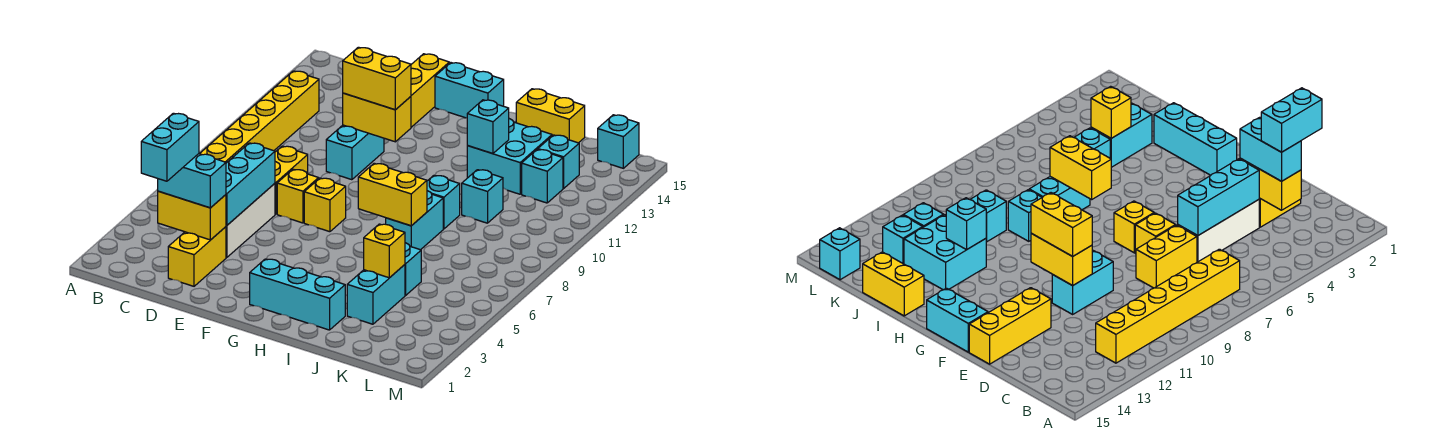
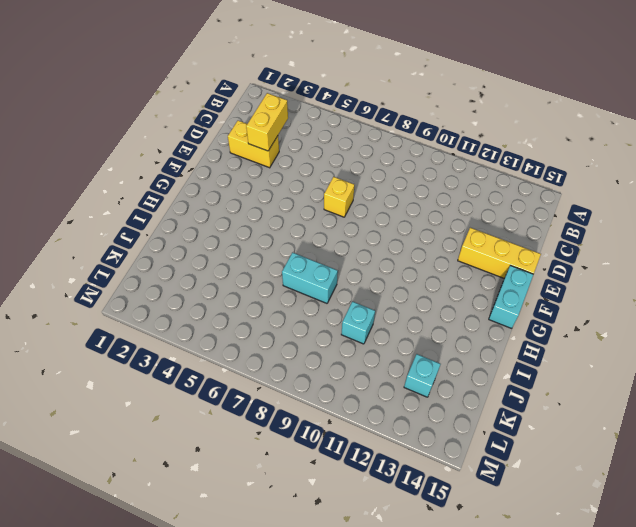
none -> yellow 1x6 brick [200,71,319,163]
none -> white 1x3 brick [226,184,275,258]
none -> yellow 1x2 brick [275,146,308,214]

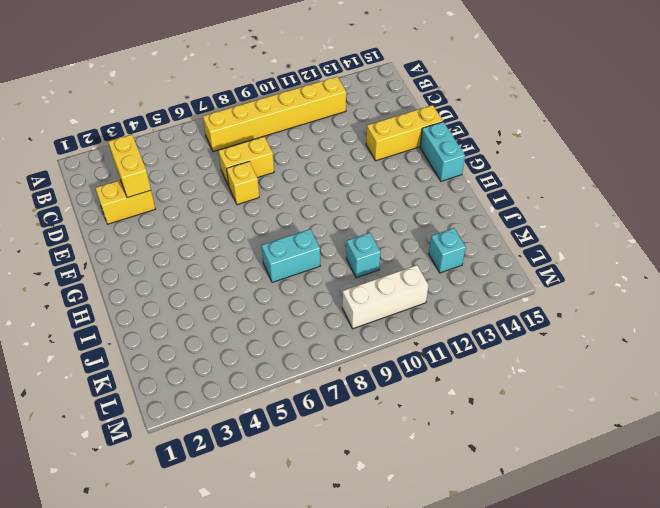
white 1x3 brick [342,265,429,329] -> white 1x3 brick moved to [226,184,275,258]
none -> cyan 1x2 brick [326,125,384,180]
none -> yellow 1x1 brick [304,178,346,232]
none -> cyan 1x3 brick [250,259,345,330]

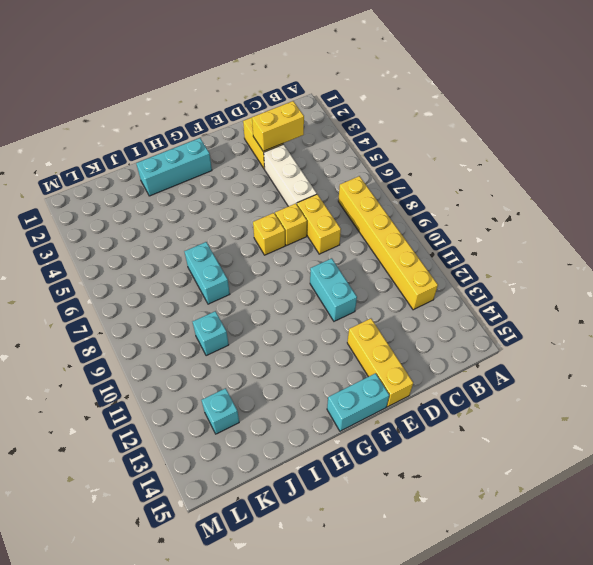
none -> cyan 1x1 brick [427,175,460,229]
none -> cyan 2x2 brick [467,119,552,194]
none -> yellow 1x2 brick [516,89,585,143]

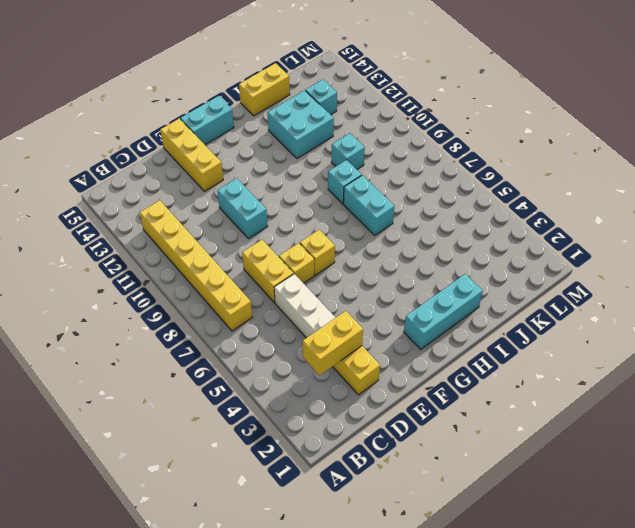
none -> cyan 1x2 brick [347,265,405,324]
none -> cyan 1x1 brick [405,243,421,295]
none -> cyan 1x1 brick [522,149,563,203]

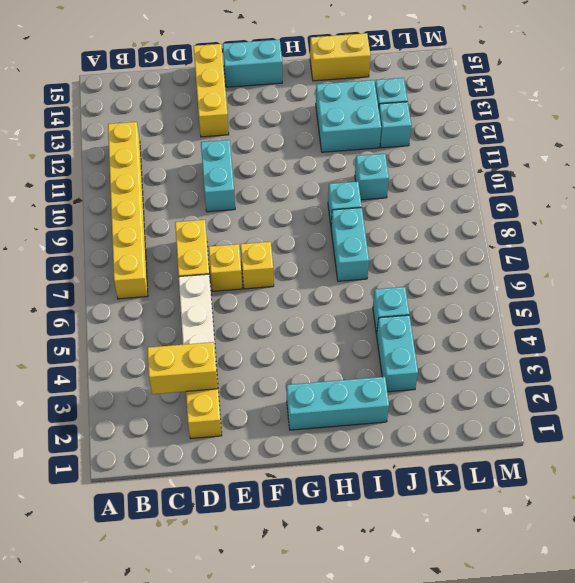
none -> cyan 1x1 brick [598,115,639,168]
none -> cyan 1x3 brick [226,143,275,226]
none -> yellow 1x2 brick [343,93,411,142]

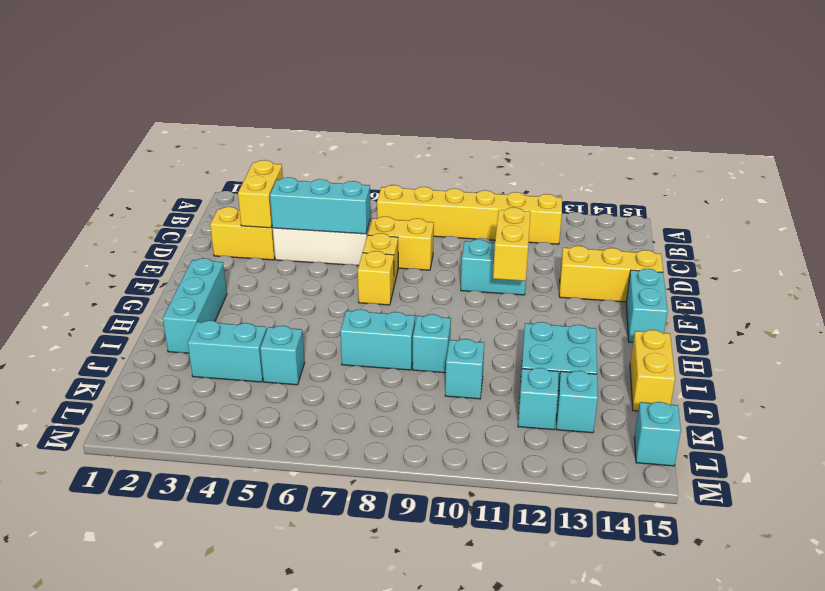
none -> yellow 1x2 brick [358,163,427,226]
none -> cyan 1x1 brick [467,100,509,154]
none -> yellow 1x1 brick [364,224,405,278]

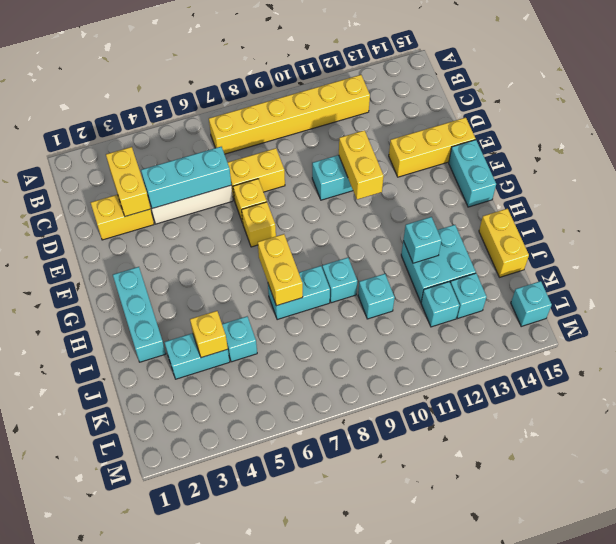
none -> cyan 1x2 brick [158,154,226,208]
none -> yellow 1x2 brick [343,47,411,110]
none -> cyan 1x2 brick [141,113,199,181]

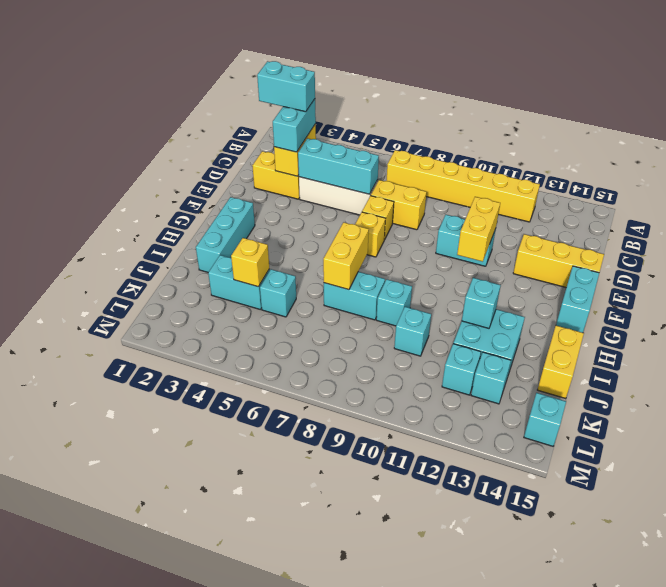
none -> yellow 1x2 brick [343,47,411,110]

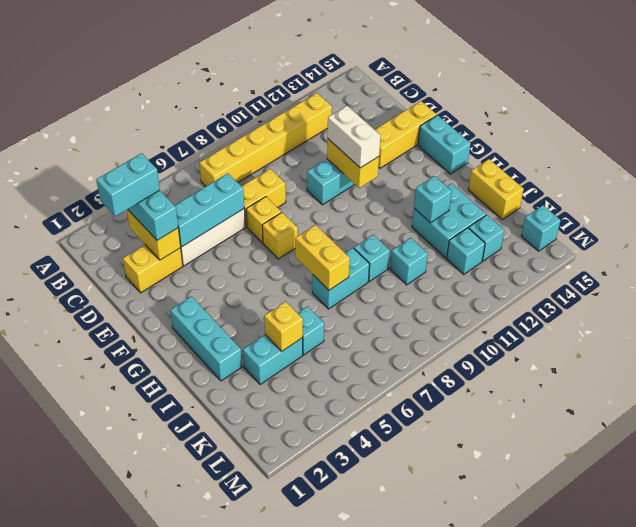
white 1x2 brick [327,106,381,168] -> yellow 1x2 brick [343,47,411,110]

